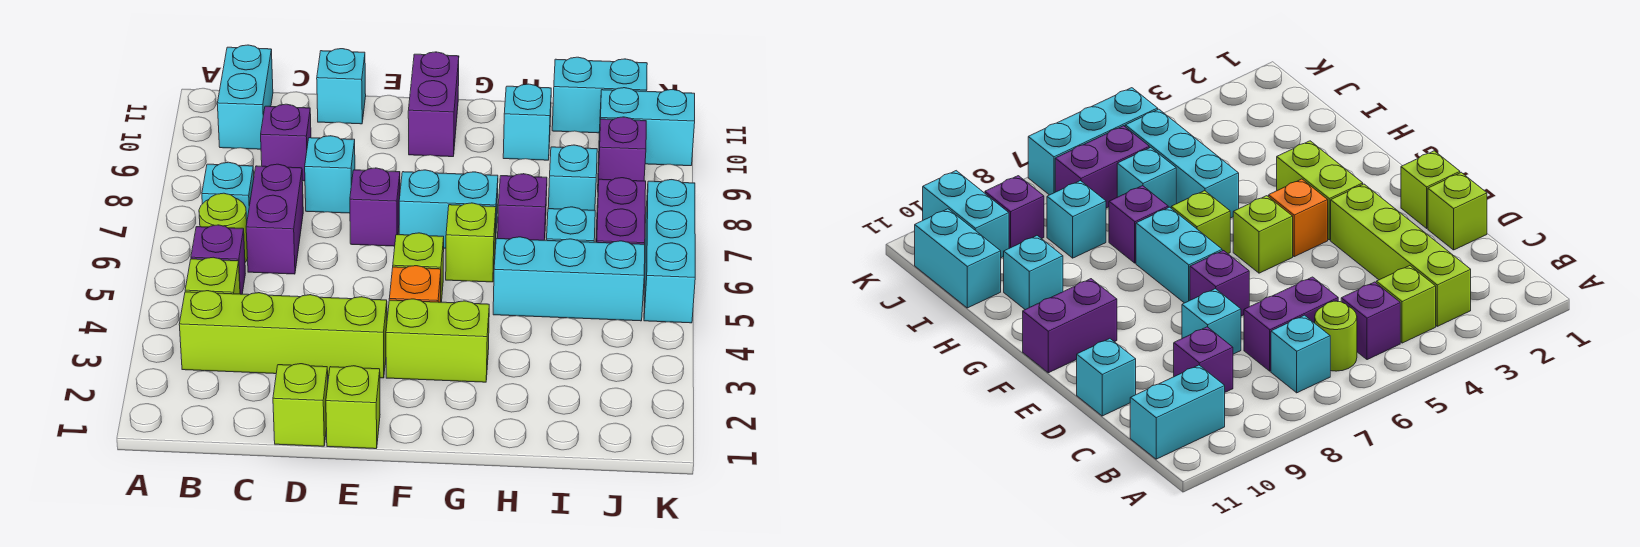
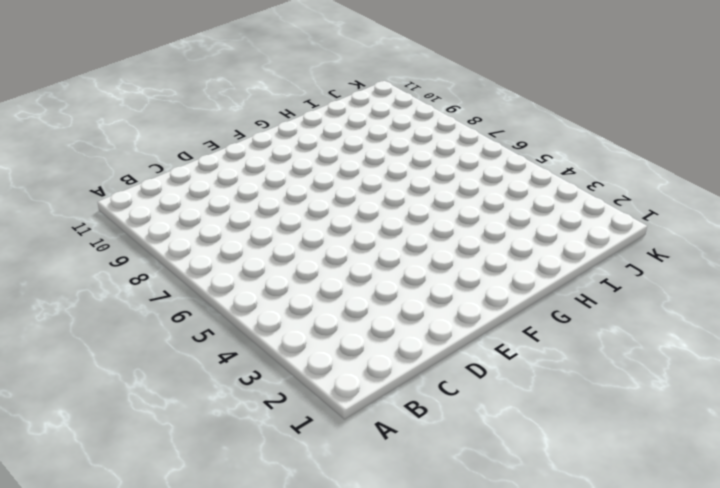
none -> lime 1x4 brick [179,291,387,378]
none -> lime 1x1 brick [185,257,240,294]
none -> purple 1x1 brick [191,225,245,294]

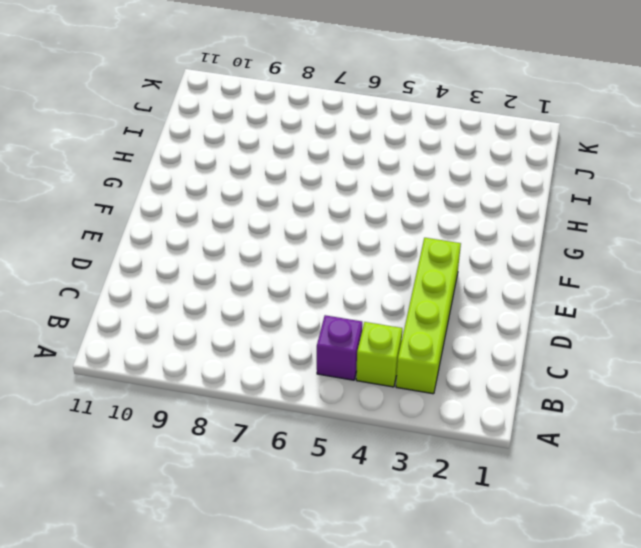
none -> lime 1x1 round brick [199,193,248,262]
none -> cyan 1x1 brick [202,162,254,219]
none -> cyan 1x2 brick [217,45,273,149]

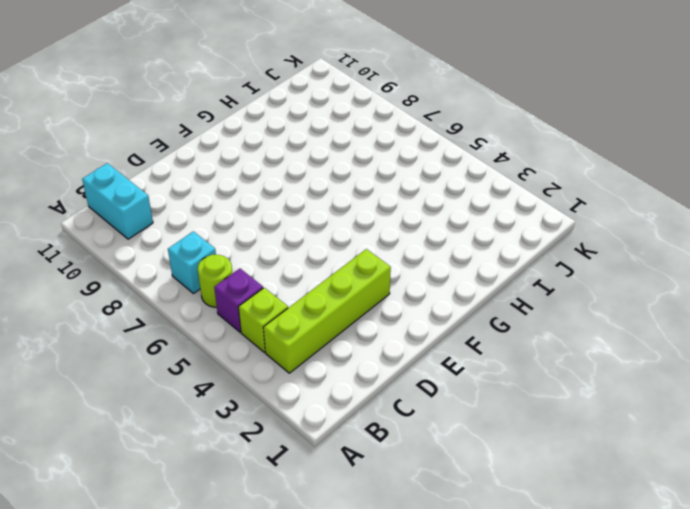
none -> purple 1x2 brick [246,164,303,274]
none -> purple 1x1 brick [261,104,311,181]
none -> lime 1x1 brick [273,364,328,446]

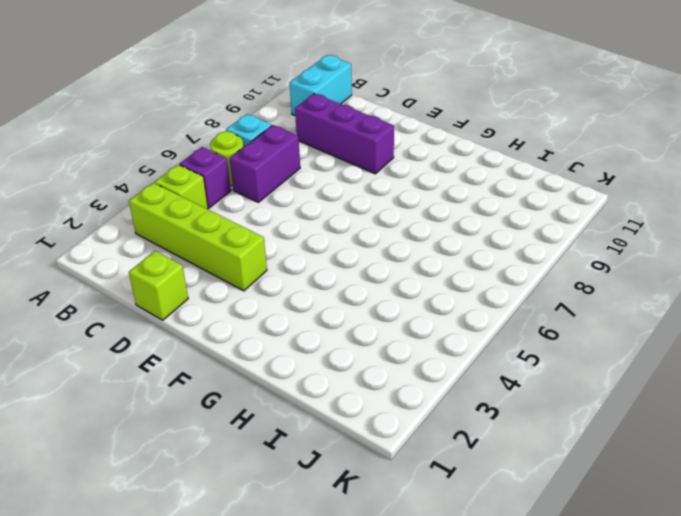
purple 1x3 brick [295,94,394,174] -> purple 1x1 brick [261,104,311,181]
none -> cyan 1x1 brick [305,136,355,213]
none -> cyan 1x1 brick [317,49,366,124]
none -> lime 1x1 brick [326,366,380,449]

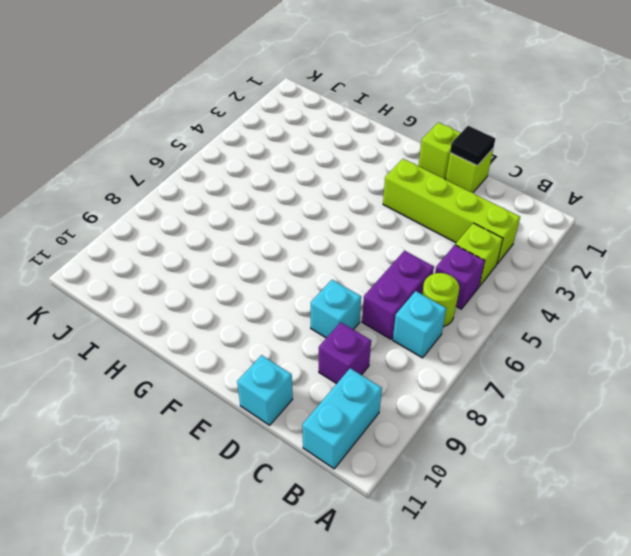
black 1x1 tile [450,126,495,166] -> none
none -> purple 1x1 brick [350,168,400,246]
none -> lime 1x2 brick [386,299,489,382]
none -> orange 1x1 brick [389,266,441,302]

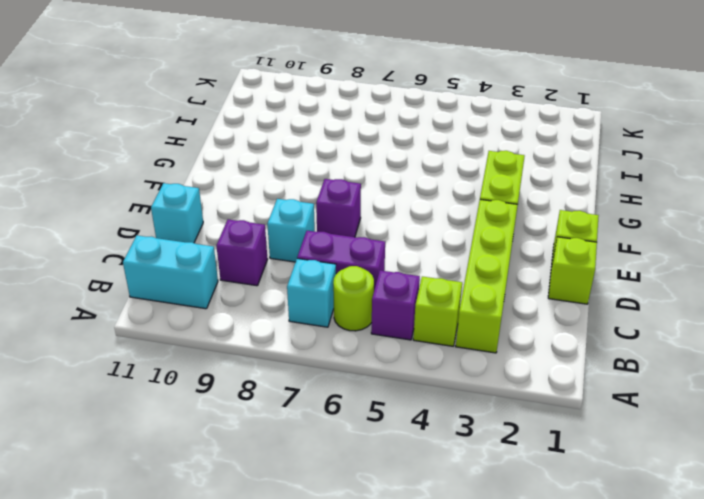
none -> orange 1x1 brick [389,266,441,302]
none -> lime 1x1 brick [393,233,444,302]
none -> cyan 1x2 brick [399,170,498,248]

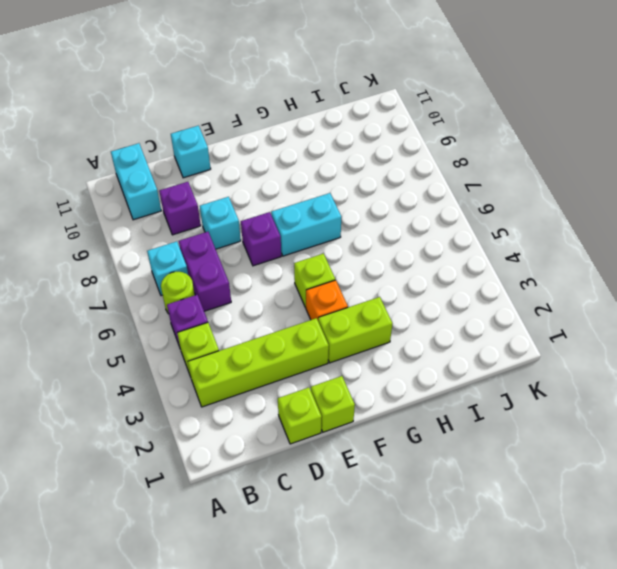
none -> purple 1x2 brick [408,52,459,157]
none -> lime 1x1 brick [446,203,496,282]
none -> cyan 1x3 brick [493,237,645,321]

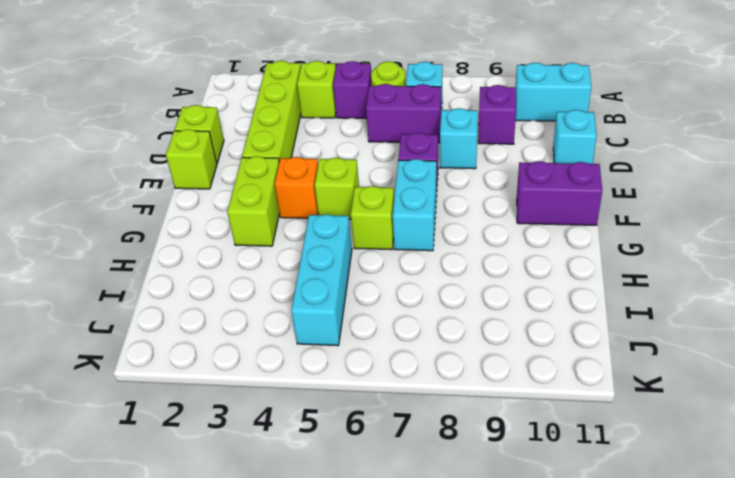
none -> purple 1x1 brick [498,174,547,240]
none -> cyan 1x1 brick [503,84,551,160]
none -> cyan 1x1 brick [547,207,595,242]

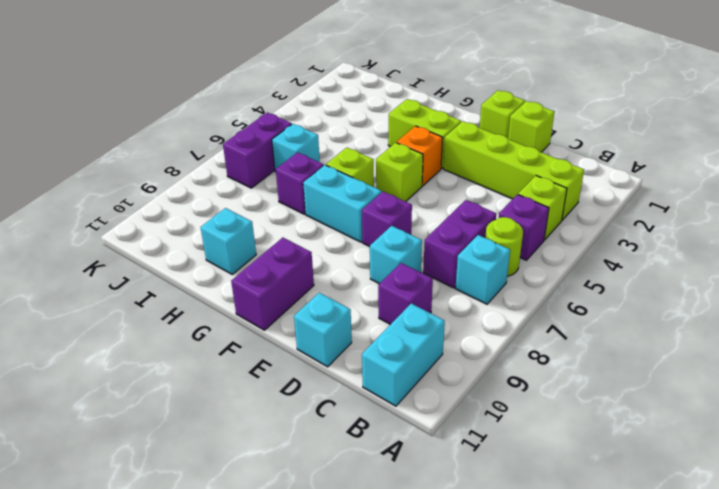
none -> cyan 1x3 brick [493,237,645,321]
none -> cyan 1x1 brick [548,145,597,210]
none -> cyan 1x2 brick [552,57,647,133]

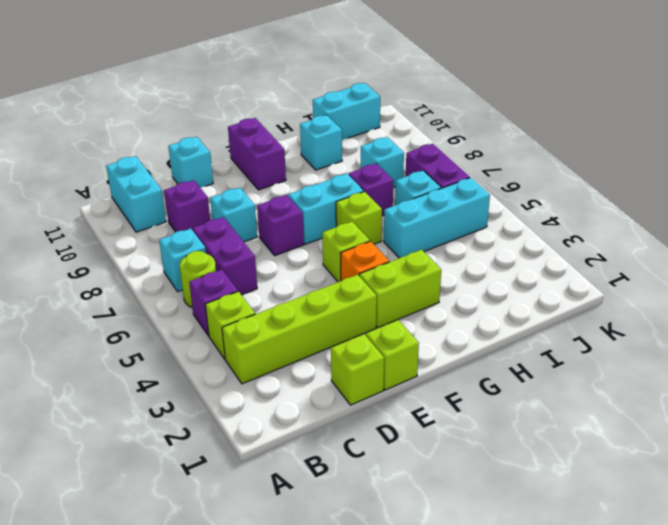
none -> purple 1x1 brick [598,117,646,184]
none -> cyan 1x2 brick [599,88,695,166]
none -> cyan 1x3 brick [644,180,695,323]

